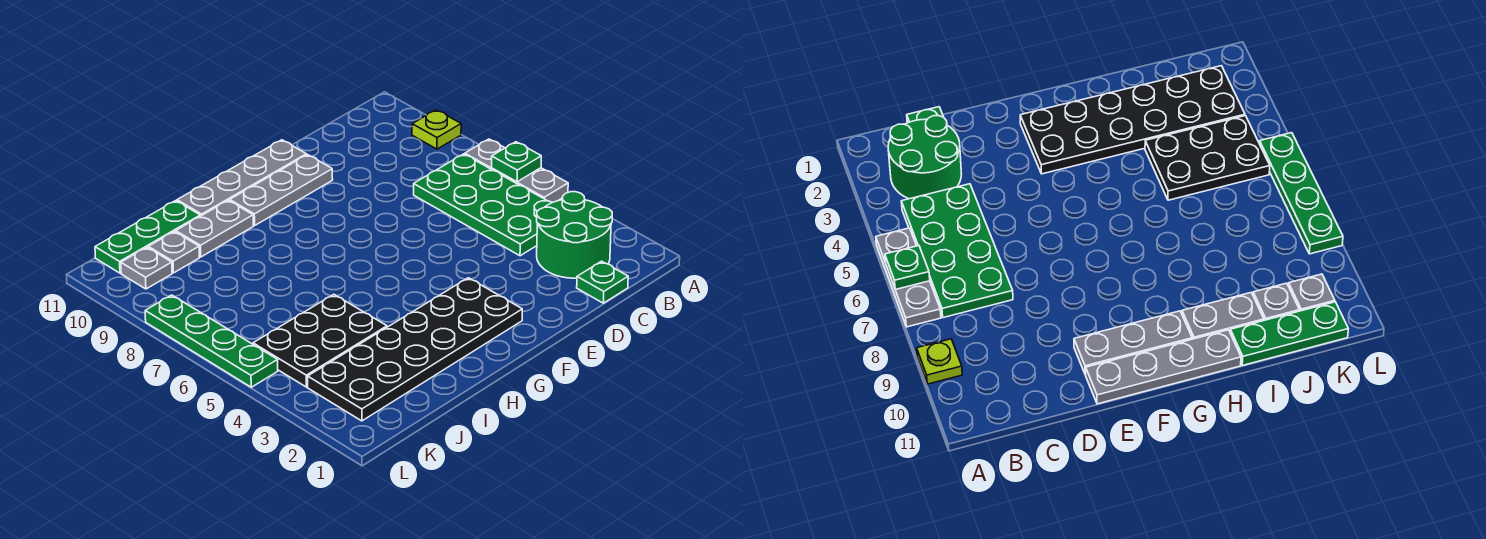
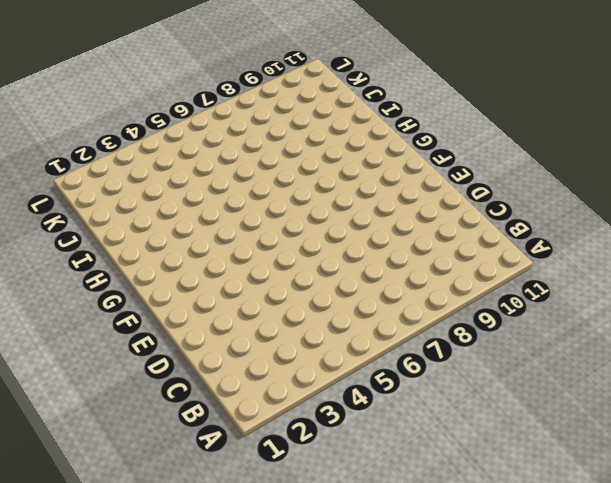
none -> grey 1x3 plate [465,139,568,202]
none -> lime 1x1 plate [412,110,461,149]
none -> green 2x2 round brick [537,192,612,278]

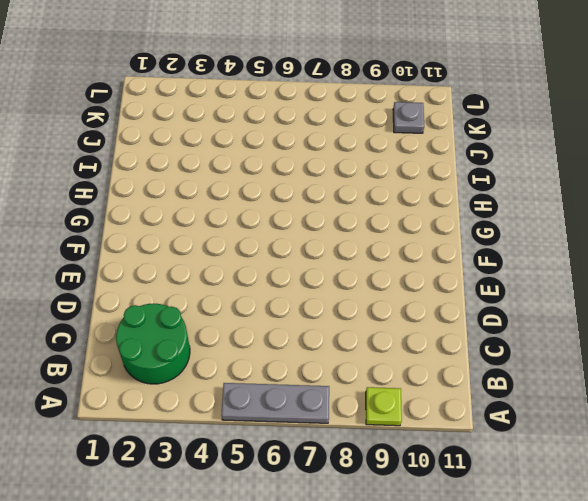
none -> green 2x4 plate [414,154,552,256]
none -> green 1x1 plate [577,261,628,303]
none -> grey 1x3 plate [230,155,333,226]

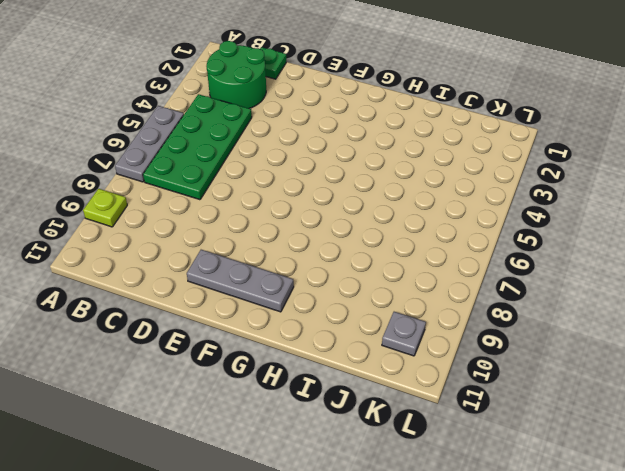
none -> grey 1x4 plate [177,140,306,216]
none -> black 2x6 plate [308,278,522,421]
none -> grey 1x2 plate [176,200,253,257]

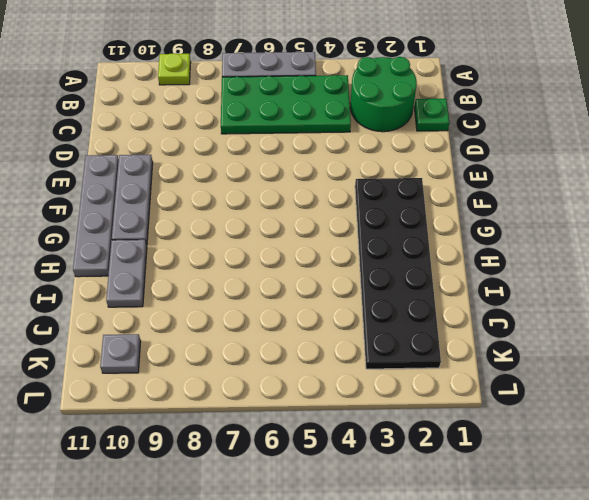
none -> black 2x3 plate [253,294,387,387]
none -> green 1x3 plate [95,201,200,273]
none -> grey 1x1 plate [148,232,199,273]

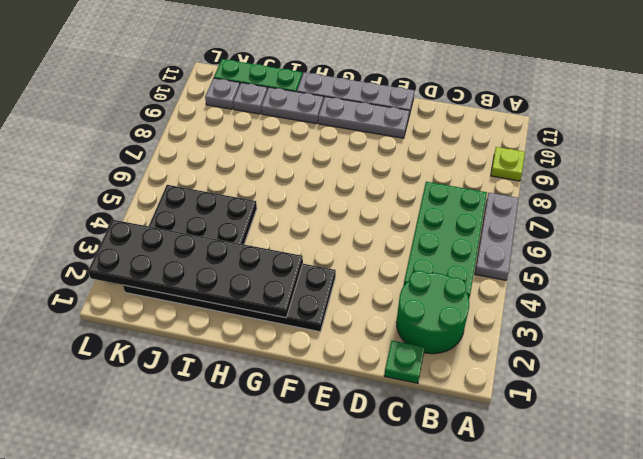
black 2x6 plate [88,220,303,318] -> none
none -> green 1x4 plate [145,295,278,387]
none -> green 1x1 plate [492,142,541,182]

